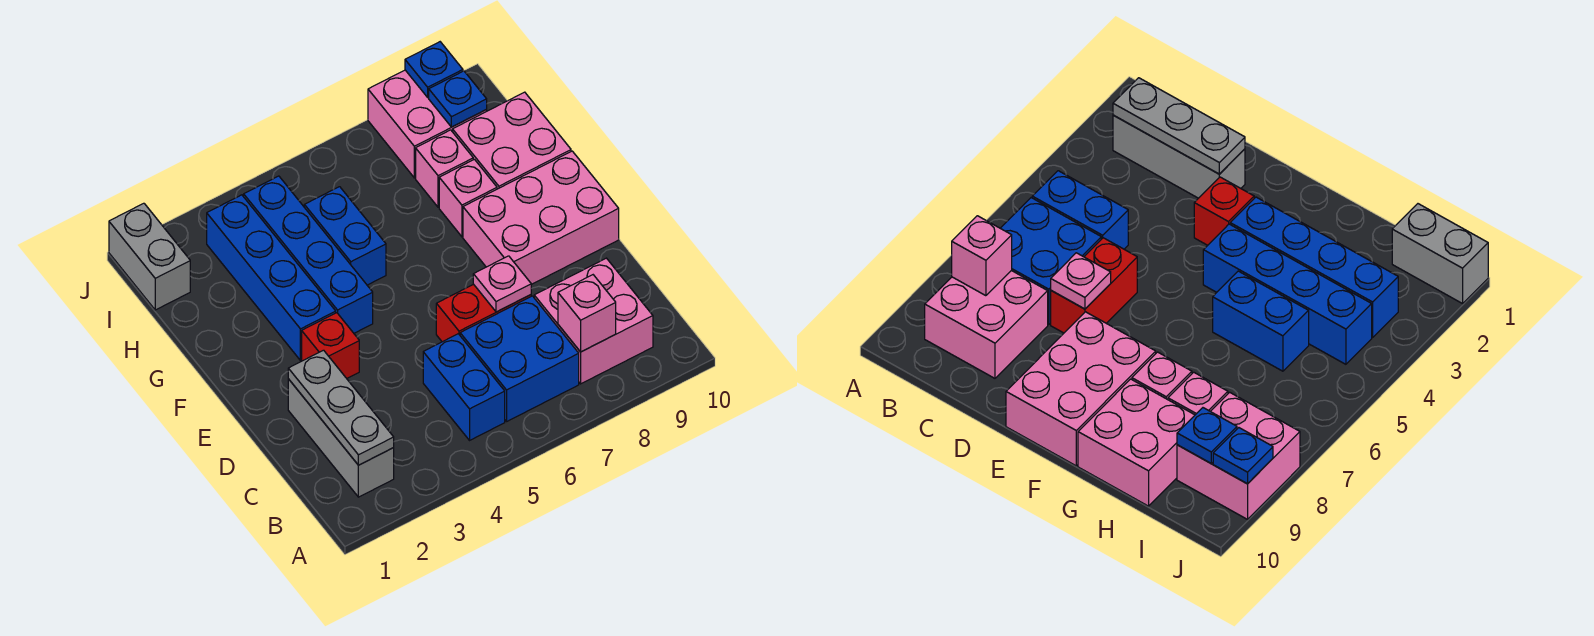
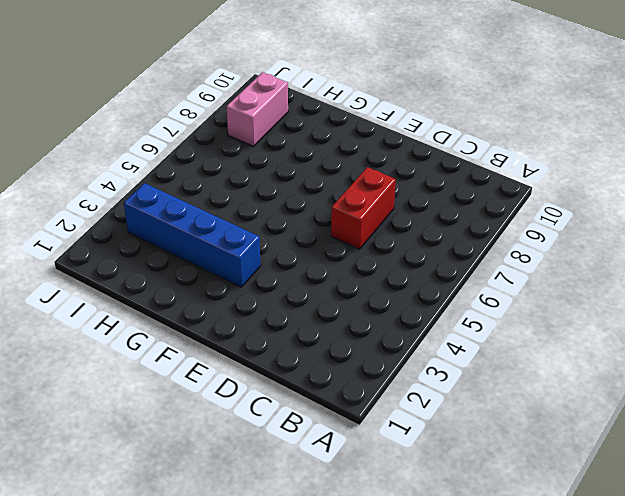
pink 1x2 brick [226,72,288,146] -> pink 2x2 brick [368,70,487,178]
none -> grey 1x3 brick [288,379,394,497]
none -> blue 1x2 brick [423,334,505,440]
none -> blue 2x2 brick [460,296,579,421]

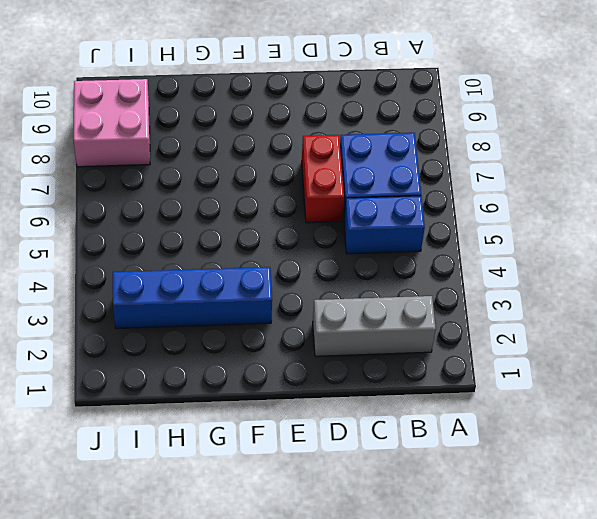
none -> pink 2x2 brick [534,258,653,384]
none -> red 1x1 brick [302,313,359,378]
none -> pink 2x3 brick [463,151,619,285]

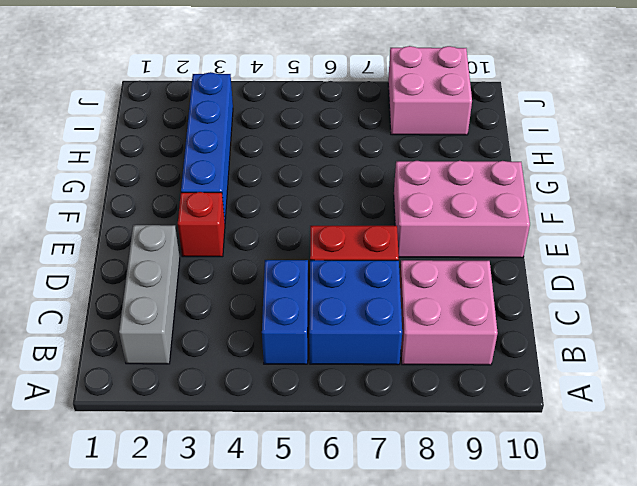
none -> blue 1x4 brick [244,176,373,333]
none -> blue 1x2 brick [304,187,386,285]
none -> pink 1x1 brick [439,159,497,237]

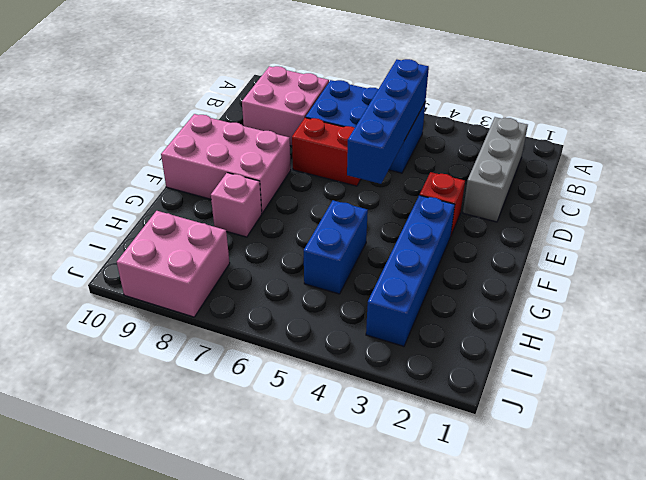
blue 1x4 brick [347,59,429,184] -> blue 1x4 brick moved to [244,176,373,333]
none -> pink 2x2 brick [453,92,571,189]
none -> pink 1x1 brick [416,130,473,207]
none -> grey 1x2 brick [109,203,190,310]

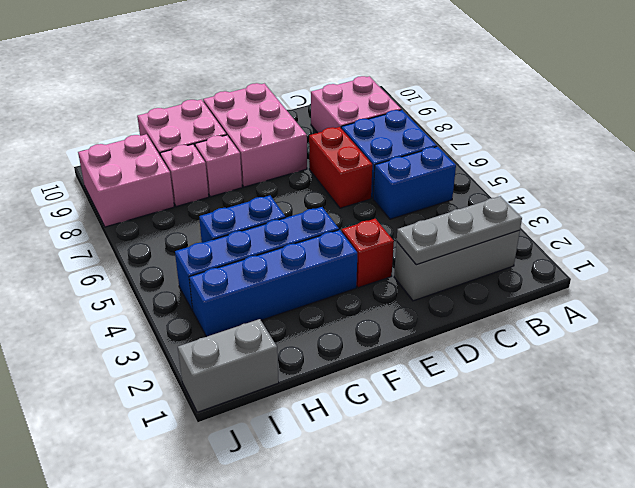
none -> pink 1x1 brick [558,275,616,352]
none -> pink 1x1 plate [473,256,531,312]
none -> blue 1x1 plate [429,71,487,127]

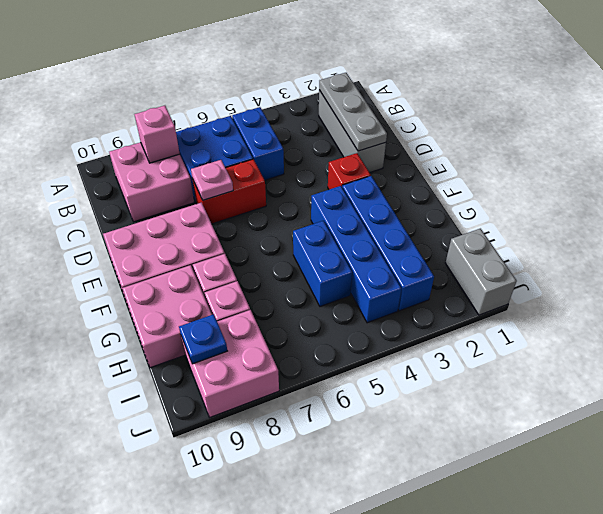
none -> blue 1x1 plate [405,42,463,97]

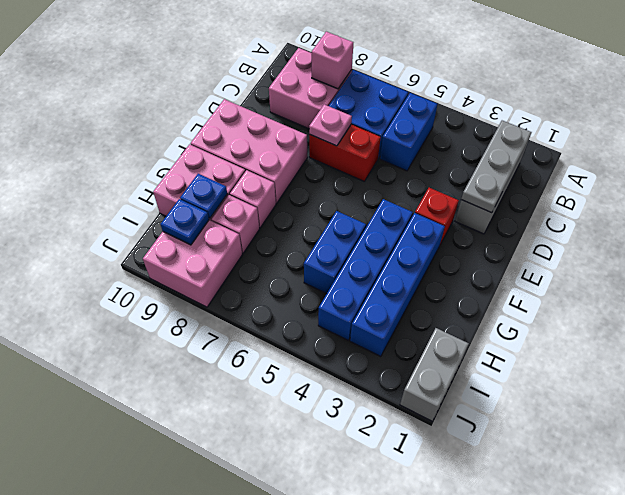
blue 1x1 plate [180,174,227,218] -> blue 1x1 plate moved to [405,42,463,97]

